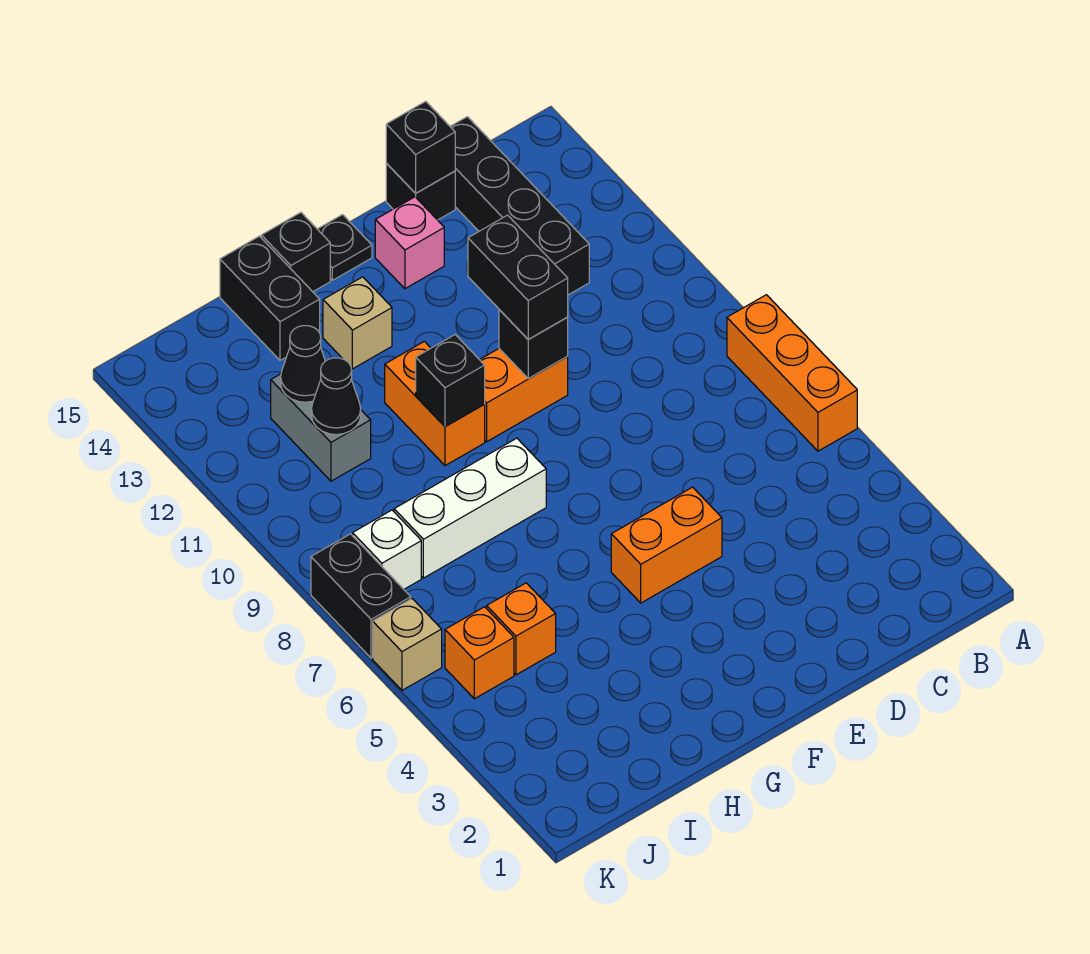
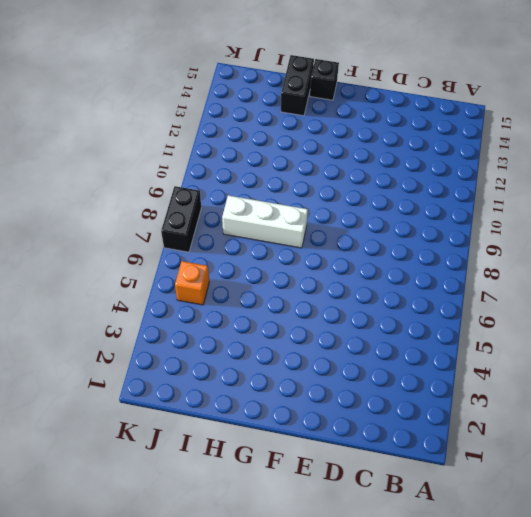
none -> orange 1x3 brick [727,295,857,451]
none -> black 1x4 brick [450,117,589,295]
none -> black 1x1 brick [386,163,455,220]

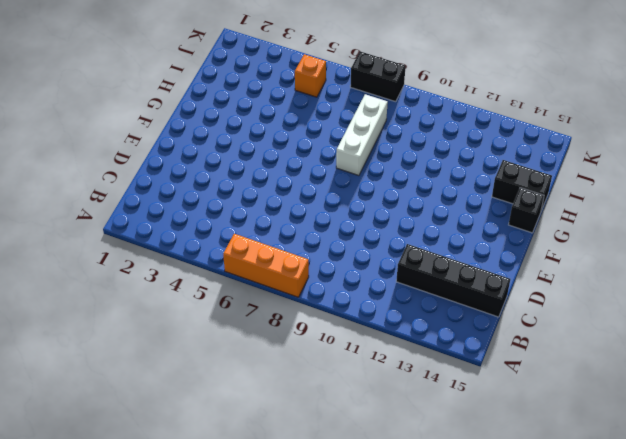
none -> black 1x1 brick [386,163,455,220]
none -> orange 1x2 brick [611,487,722,603]
none -> orange 1x2 brick [480,349,568,442]

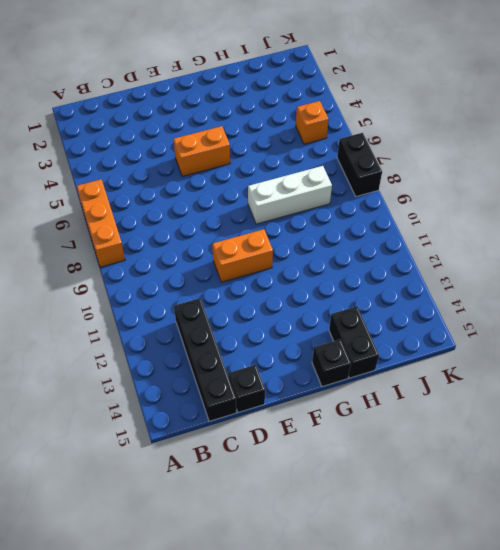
none -> pink 1x1 brick [375,197,444,289]
none -> black 1x1 plate [318,215,372,280]
none -> orange 1x2 brick [385,341,485,466]

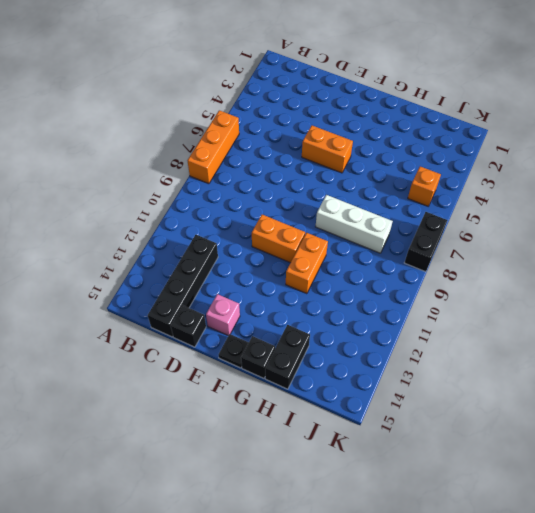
none -> tan 1x1 brick [323,277,392,369]
none -> orange 1x1 brick [487,583,556,675]
none -> grey 1x2 brick [271,374,371,481]

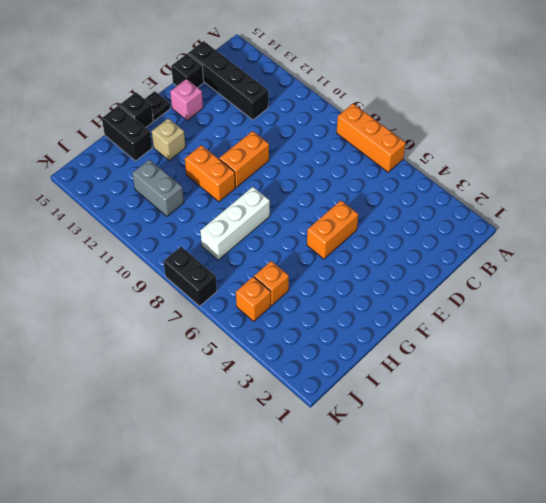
none -> white 1x1 brick [353,510,421,589]
none -> tan 1x1 brick [373,599,442,690]
none -> black 1x1 brick [386,101,455,193]

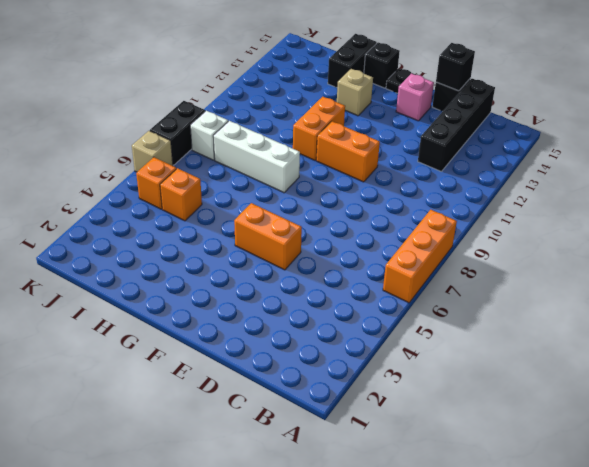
none -> grey 1x2 brick [271,374,371,481]
none -> black 1x1 brick [499,310,568,378]
none -> black 1x1 brick [416,335,485,427]

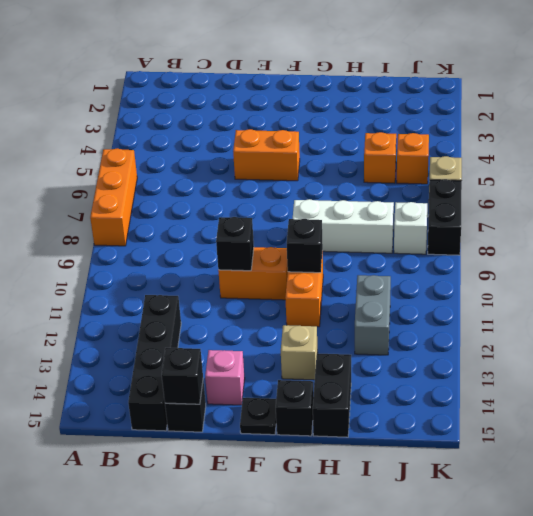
none -> black 1x1 cone [311,358,361,435]
none -> black 1x1 cone [281,326,325,402]
none -> black 1x2 brick [468,215,568,339]

